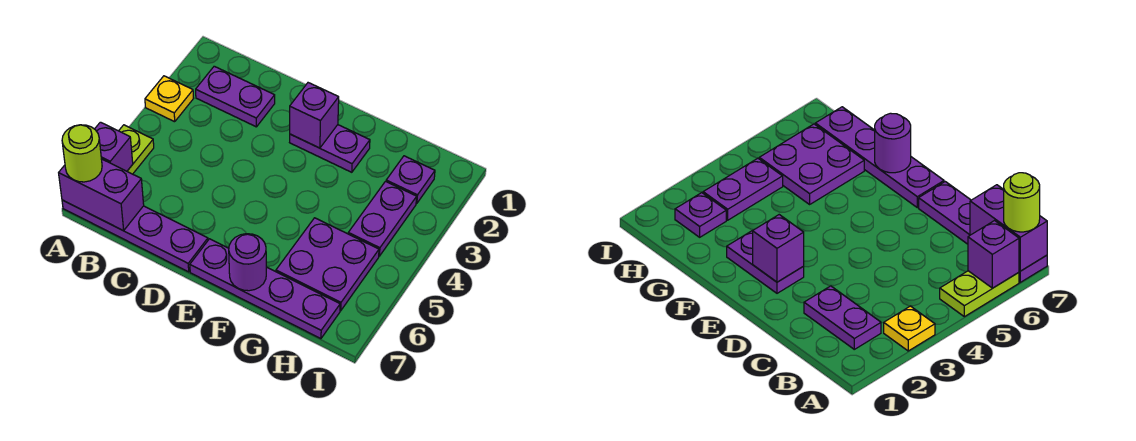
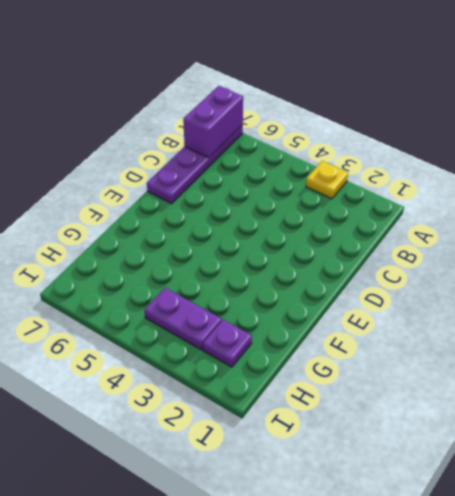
none -> lime 1x2 plate [119,125,154,174]
none -> purple 1x2 plate [196,66,275,127]
none -> purple 1x2 plate [290,125,370,172]

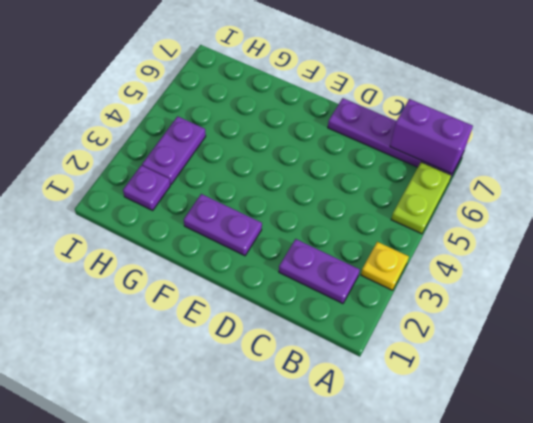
none -> purple 1x4 plate [190,239,340,339]
none -> purple 2x2 plate [276,218,379,311]
none -> purple 1x1 brick [95,122,133,171]

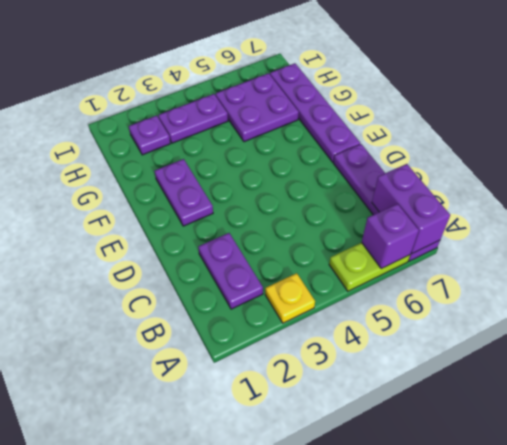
none -> purple 1x1 brick [290,83,339,148]
none -> purple 1x1 round brick [229,234,266,291]
none -> lime 1x1 round brick [62,125,102,182]

